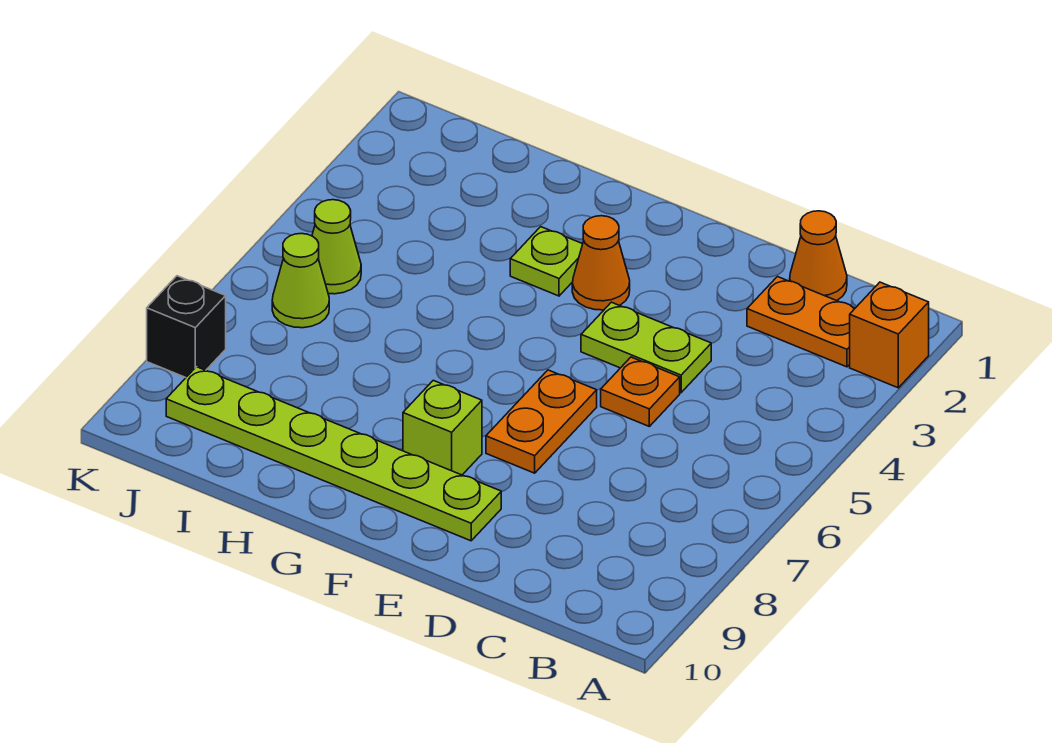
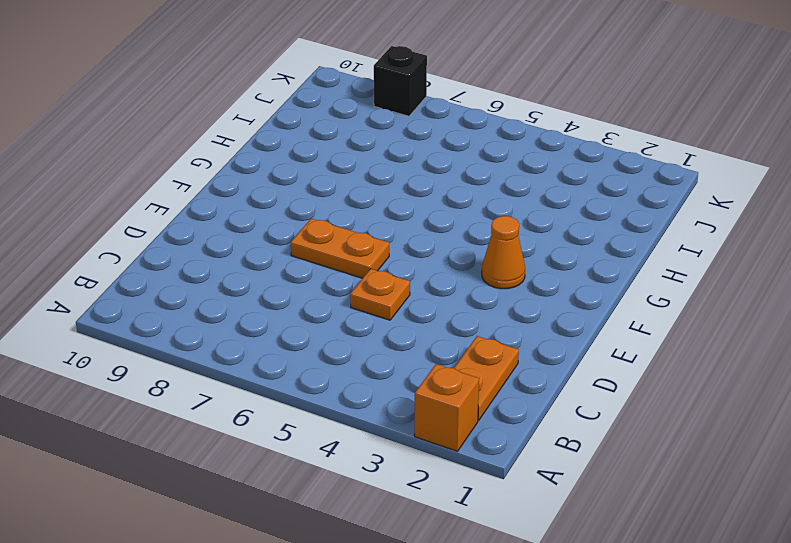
none -> orange 1x1 cone [790,211,847,301]
none -> lime 1x2 plate [581,302,711,393]
none -> lime 1x6 plate [166,367,501,541]

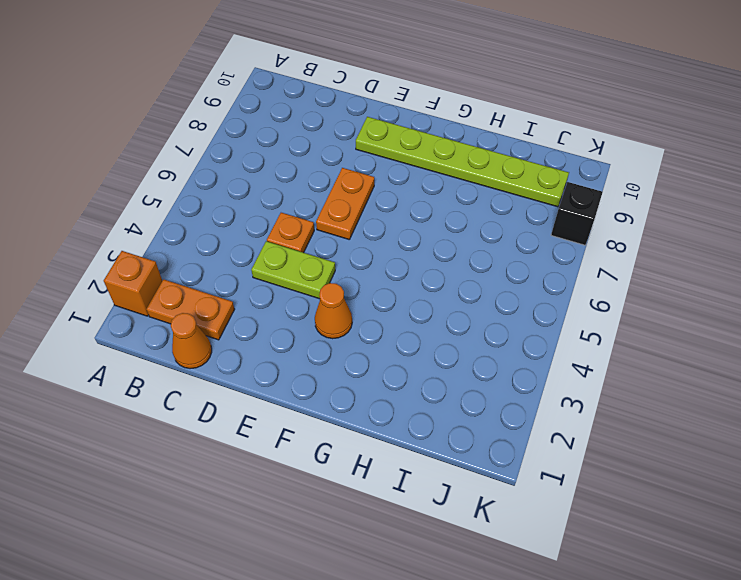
none -> lime 1x1 brick [403,380,482,475]
none -> lime 1x1 plate [510,227,583,296]
none -> lime 1x1 cone [312,200,361,294]

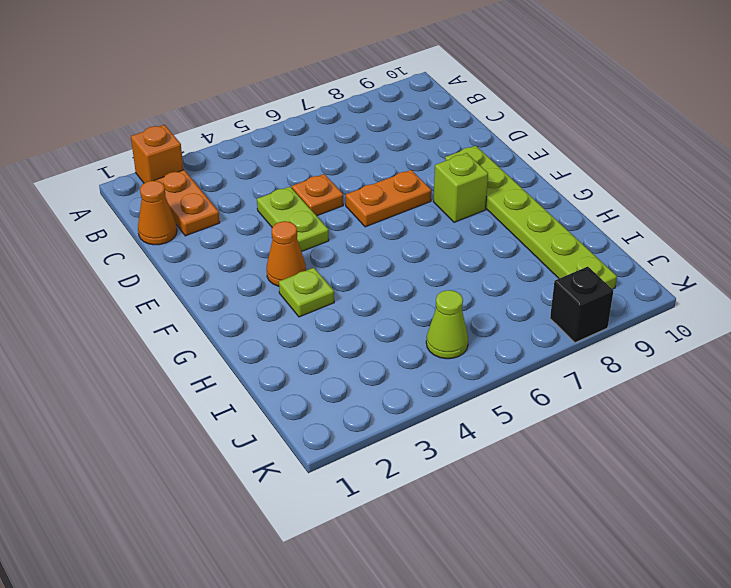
none -> lime 1x1 cone [272,233,329,328]

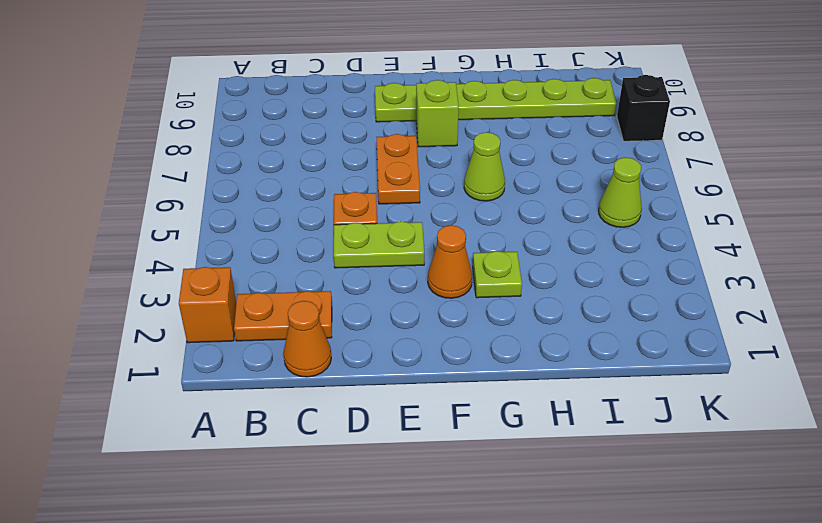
lime 1x1 cone [464,132,505,201] -> lime 1x1 cone moved to [272,233,329,328]

